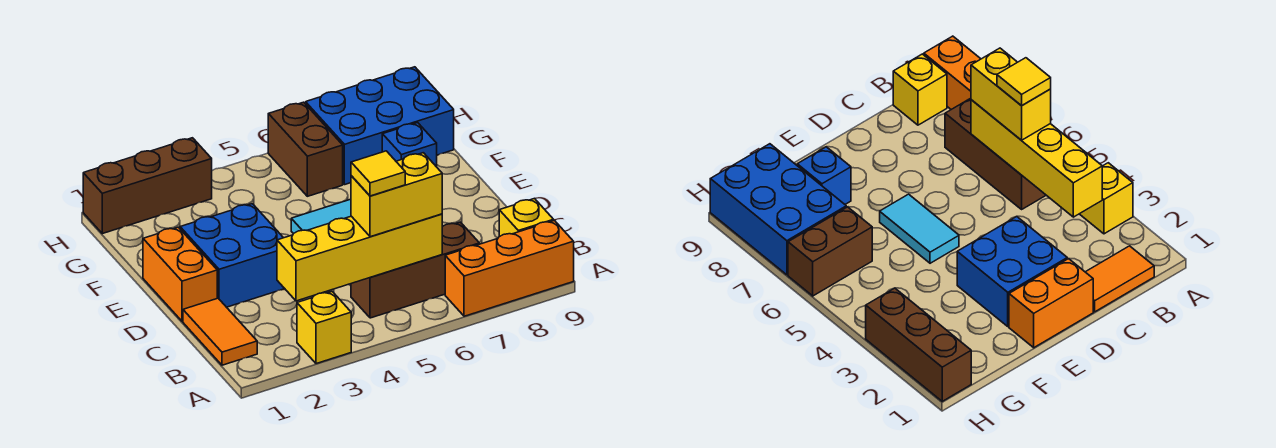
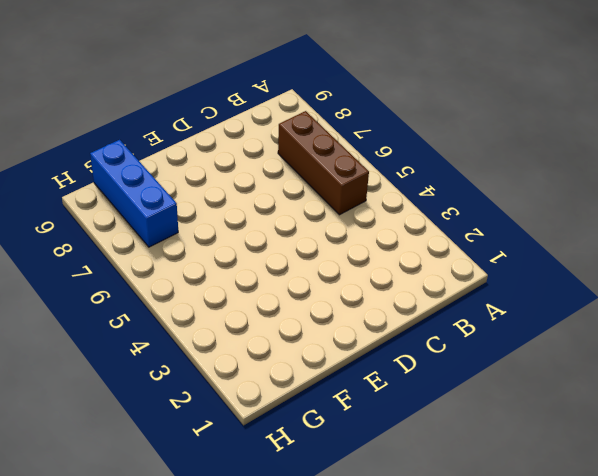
blue 1x3 brick [90,140,178,247] -> blue 2x3 brick [306,67,454,185]
none -> yellow 1x1 brick [297,292,351,364]
none -> orange 1x3 brick [445,221,574,316]
none -> orange 1x2 tile [183,298,257,365]

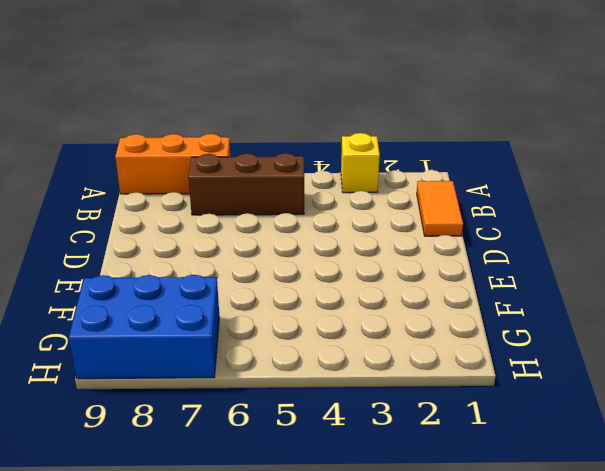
none -> yellow 1x1 brick [499,199,554,237]
none -> orange 1x2 brick [143,227,217,321]
none -> blue 2x2 brick [180,204,285,307]

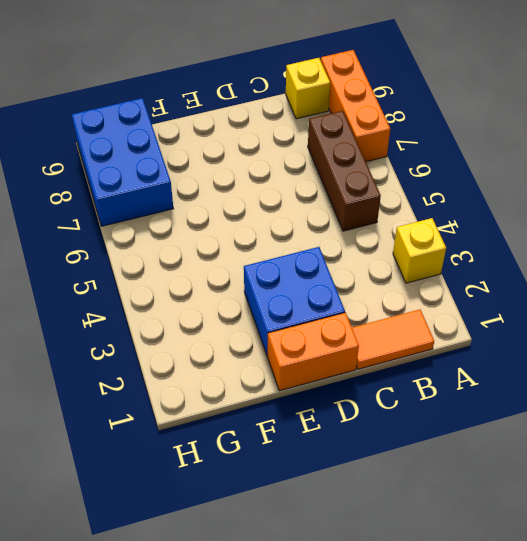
none -> cyan 1x2 tile [291,199,351,234]
none -> blue 1x1 brick [382,123,437,167]
none -> brown 1x2 brick [268,102,343,196]

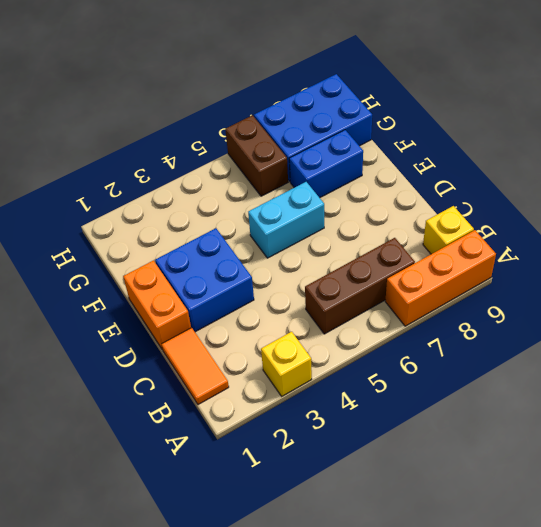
cyan 1x2 brick [248,182,324,258] -> cyan 1x2 tile [291,199,351,234]
blue 1x2 brick [289,130,363,198] -> blue 1x1 brick [382,123,437,167]
none -> brown 1x3 brick [83,138,212,234]
none -> yellow 1x4 brick [277,214,442,301]
none -> yellow 1x2 brick [351,153,442,237]

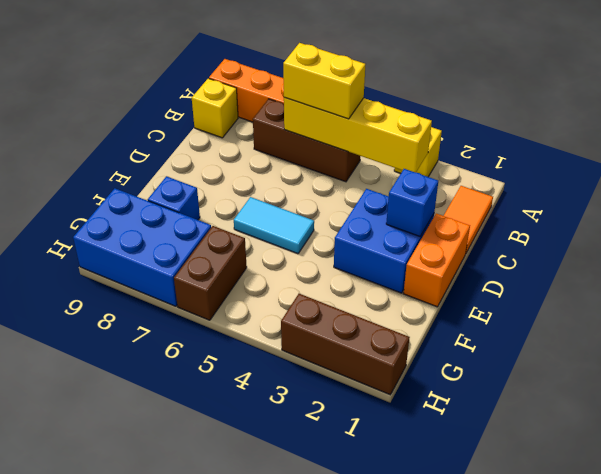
blue 1x1 brick [386,169,438,236] -> none
none -> yellow 1x1 tile [351,151,405,196]

